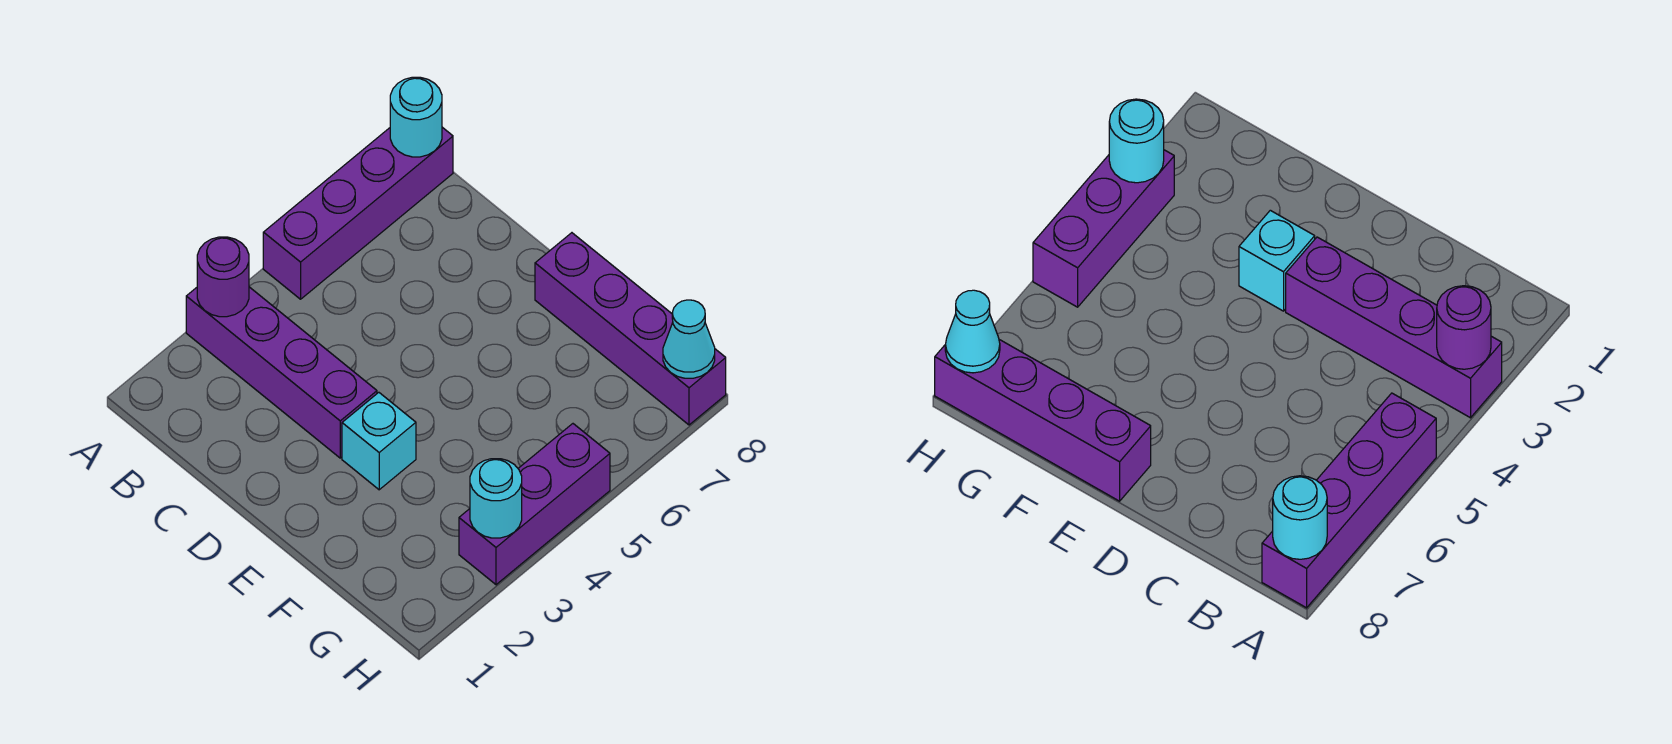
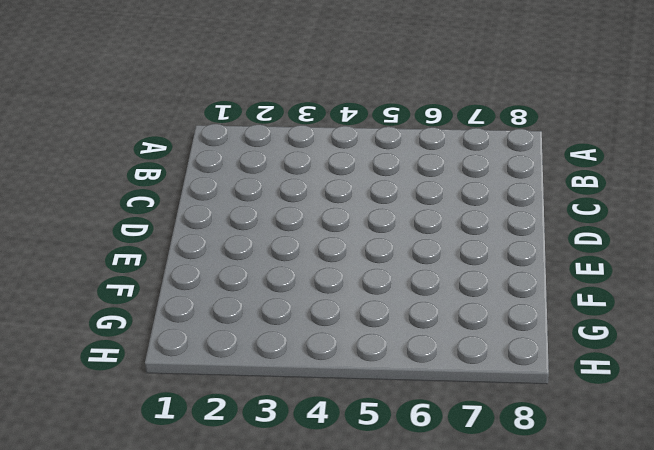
none -> purple 1x4 brick [186,287,377,458]
none -> purple 1x4 brick [263,127,453,299]

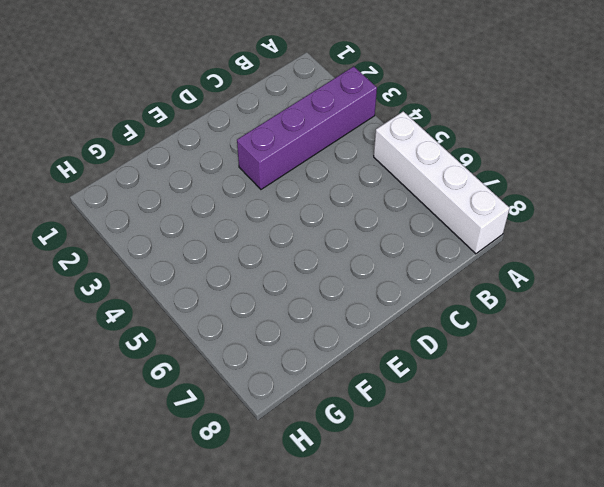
white 1x4 brick [374,111,510,254] -> purple 1x4 brick [263,127,453,299]
none -> cyan 1x1 brick [342,392,416,490]
none -> purple 1x4 brick [535,233,726,425]

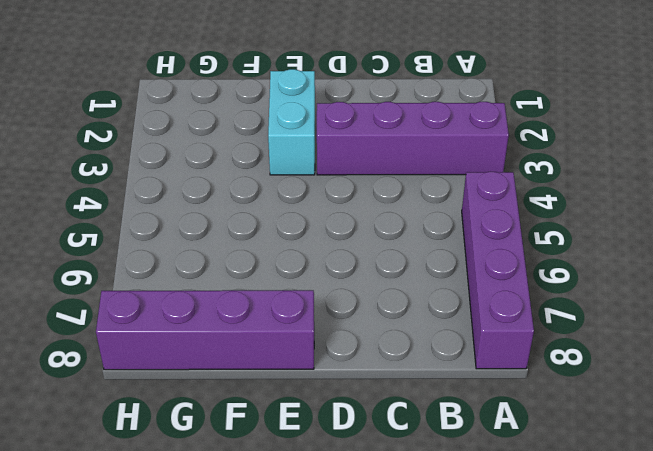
cyan 1x2 brick [268,69,315,175] -> cyan 1x1 brick [342,392,416,490]
none -> purple 1x3 brick [459,424,610,585]
none -> purple 1x1 round brick [197,237,249,317]

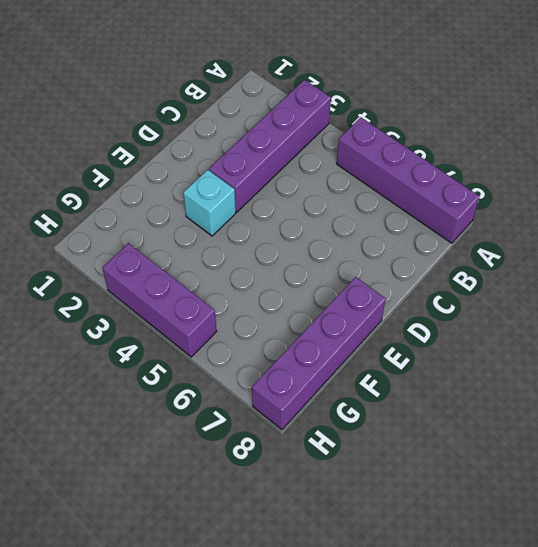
none -> purple 1x1 round brick [197,237,249,317]
none -> cyan 1x1 round brick [390,77,442,157]

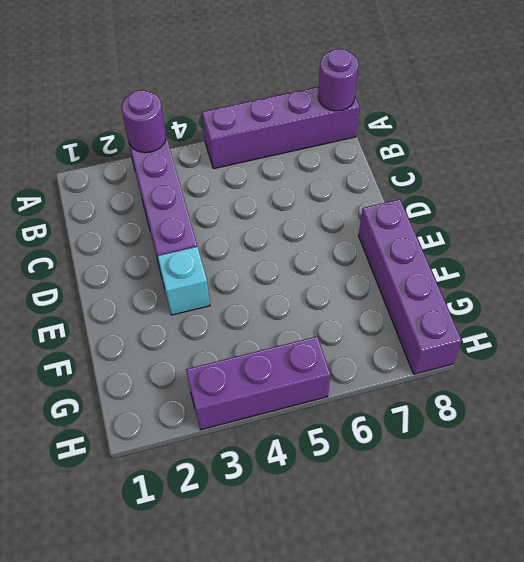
purple 1x1 round brick [318,49,359,111] -> cyan 1x1 round brick [390,77,442,157]
none -> cyan 1x1 round brick [470,459,522,538]
none -> cyan 1x1 cone [663,300,715,378]

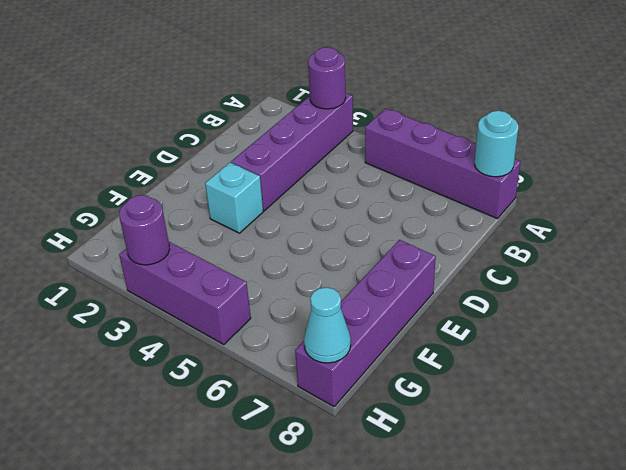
purple 1x1 round brick [119,195,170,265] -> cyan 1x1 round brick [470,459,522,538]

